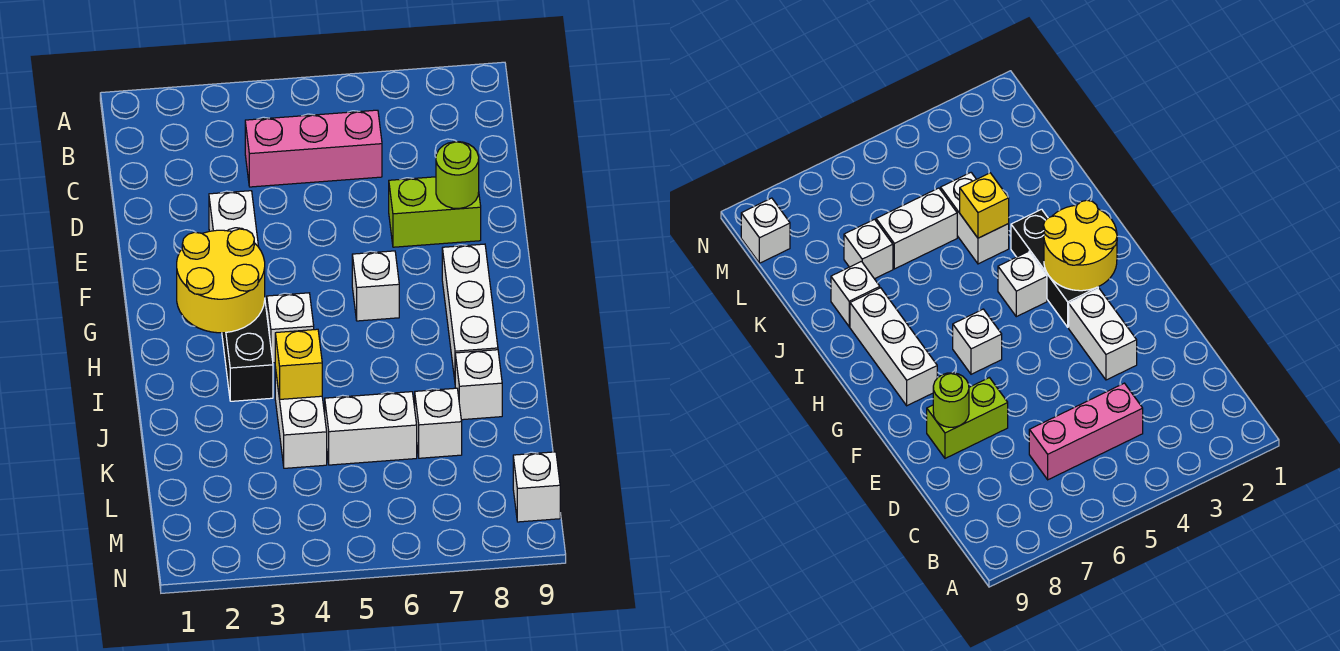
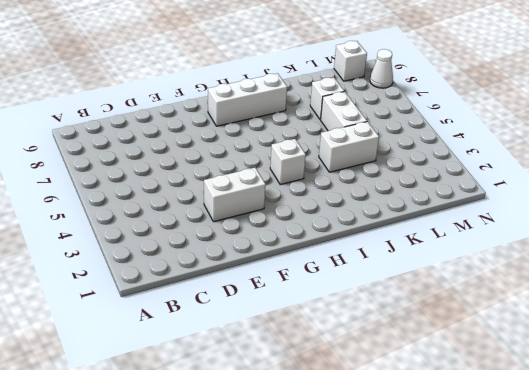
white 1x1 cone [370,49,393,88] -> none
none -> pink 1x3 brick [245,110,382,187]
none -> lime 1x2 brick [389,177,481,247]
none -> black 1x3 brick [222,301,273,401]

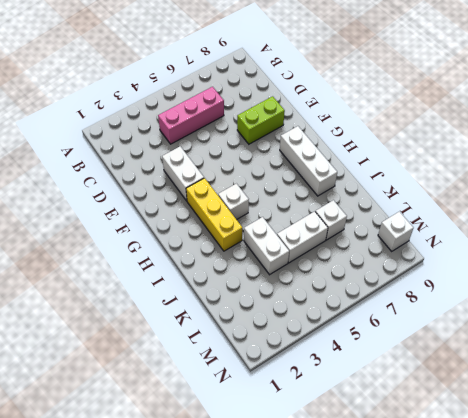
yellow 1x3 brick [186,178,242,251] -> black 1x3 brick [222,301,273,401]
none -> white 1x1 brick [352,251,399,321]
none -> white 1x1 brick [455,350,502,420]
none -> lime 1x1 round brick [436,142,479,208]

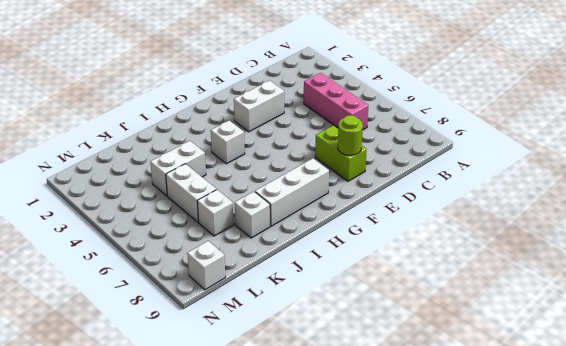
none -> black 1x3 brick [222,301,273,401]
none -> white 1x1 brick [352,251,399,321]
none -> yellow 2x2 round brick [177,229,265,333]

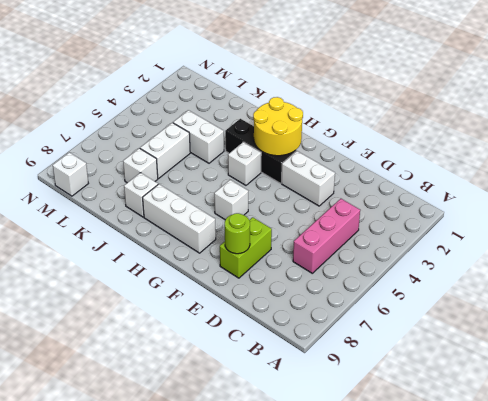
none -> yellow 1x1 brick [275,329,322,399]

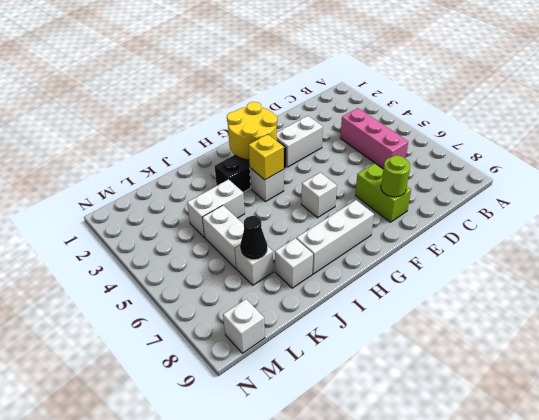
yellow 1x1 brick [249,134,284,180] -> yellow 1x1 brick moved to [275,329,322,399]
black 1x1 cone [240,216,267,260] -> none

